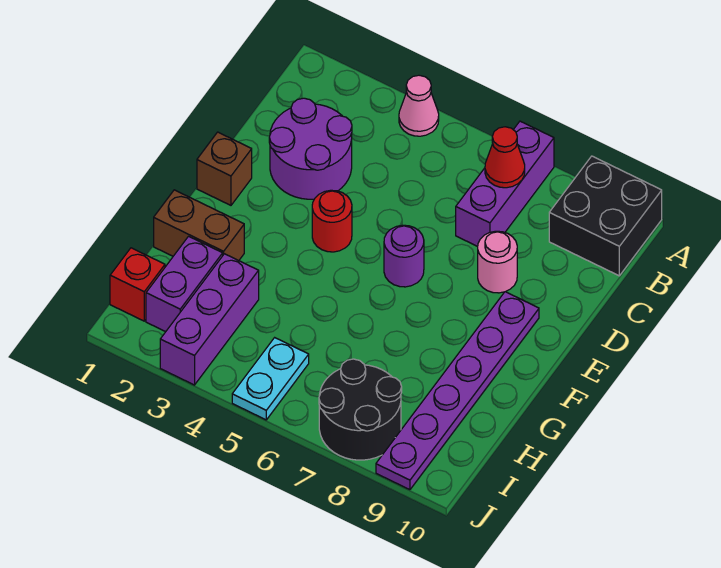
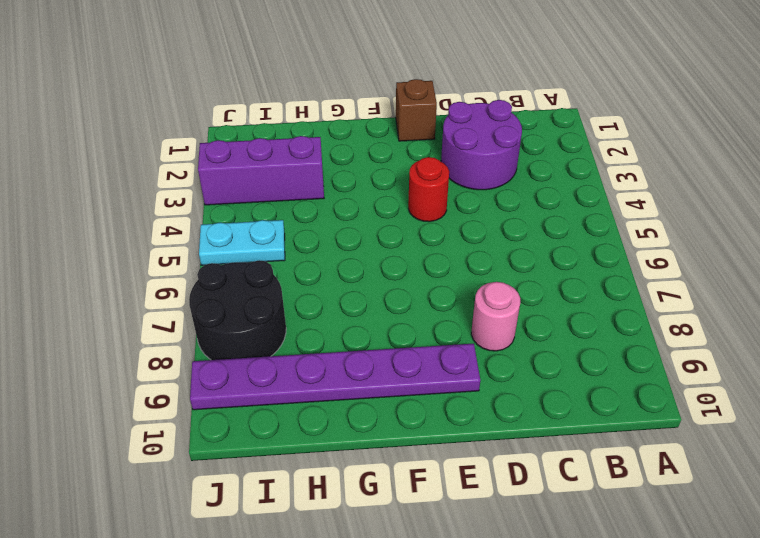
none -> pink 1x1 cone [399,75,439,136]
none -> purple 1x3 brick [456,121,554,247]
none -> black 2x2 brick [549,156,662,276]

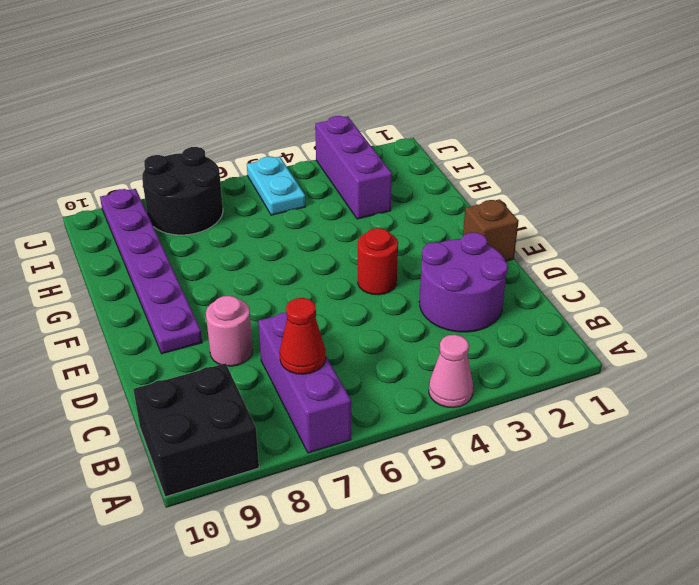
none -> purple 1x1 round brick [384,225,424,287]
none -> brown 1x2 brick [154,190,244,261]
none -> purple 1x2 brick [146,236,223,332]

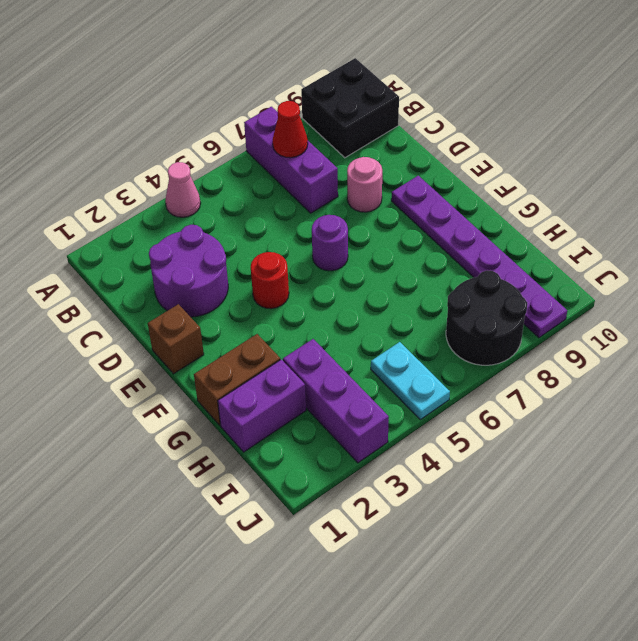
purple 1x2 brick [218,359,306,452] -> purple 1x2 brick turned to [146,236,223,332]
none -> red 1x1 brick [110,248,165,321]

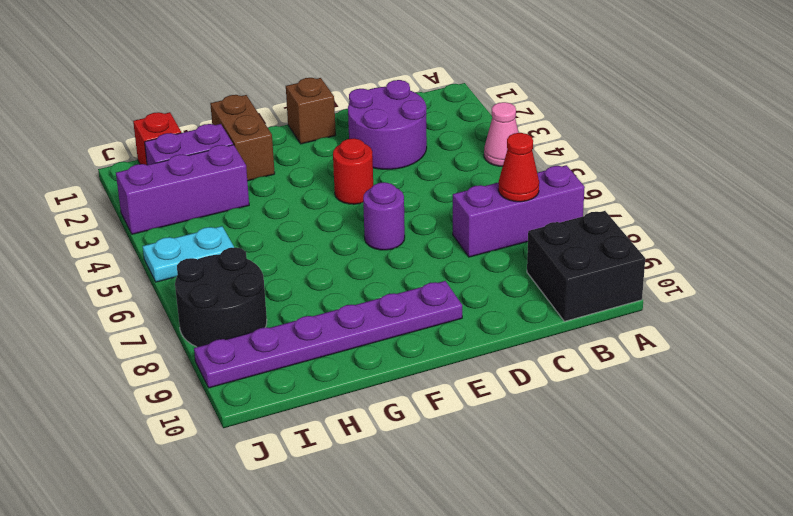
none -> pink 1x1 round brick [478,231,517,293]

